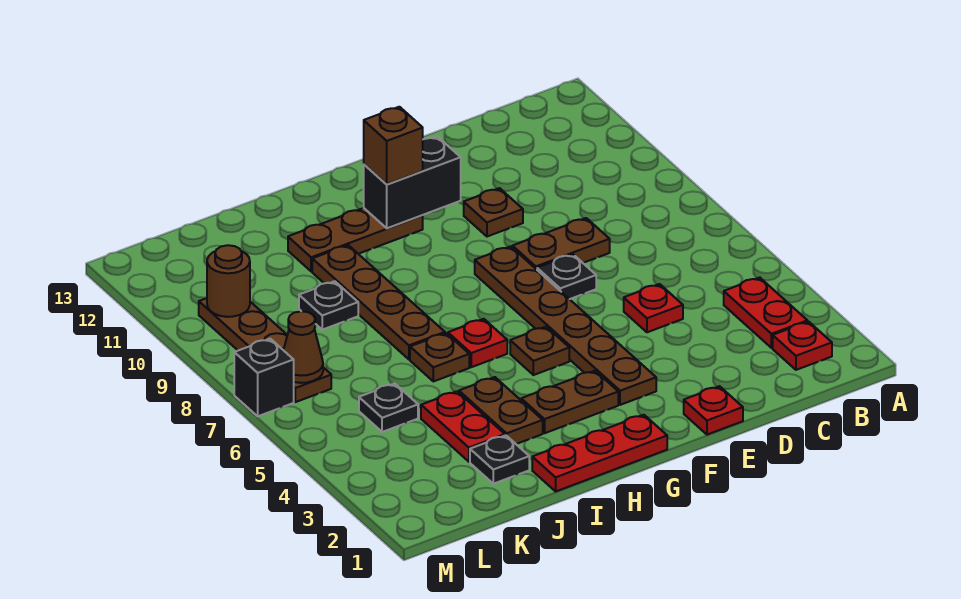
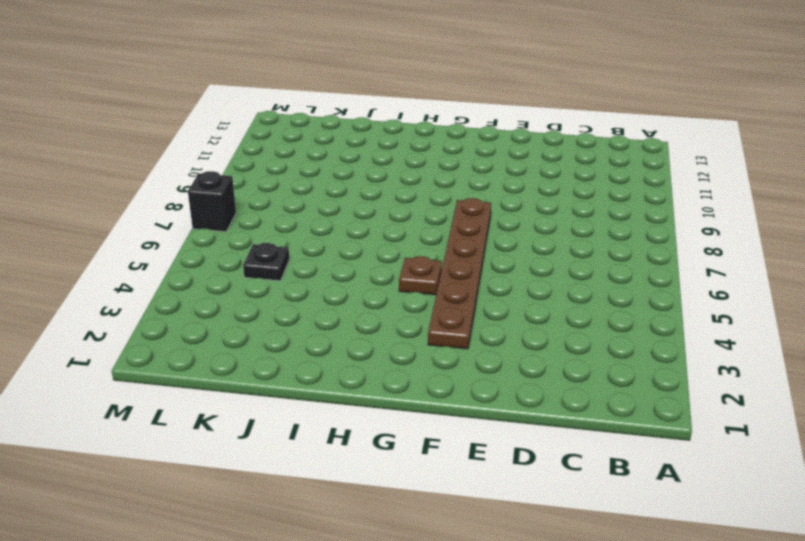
none -> red 1x1 plate [773,322,832,370]
none -> red 1x2 plate [724,278,807,348]
none -> red 1x1 plate [624,284,683,332]

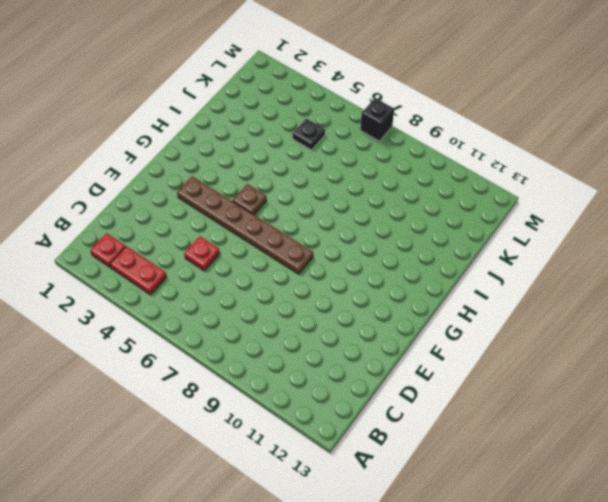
none -> brown 1x2 plate [512,218,610,270]
none -> red 1x1 plate [684,386,743,435]
none -> black 1x1 plate [537,254,596,299]

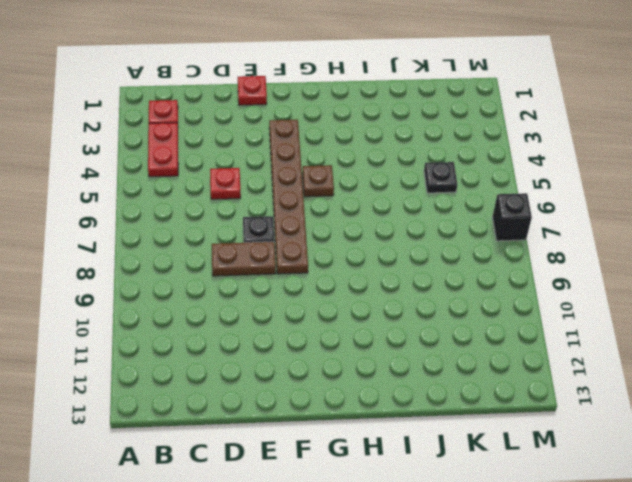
none -> brown 1x1 plate [464,188,523,237]
none -> red 1x3 plate [532,415,667,491]
none -> brown 1x2 plate [521,371,618,433]

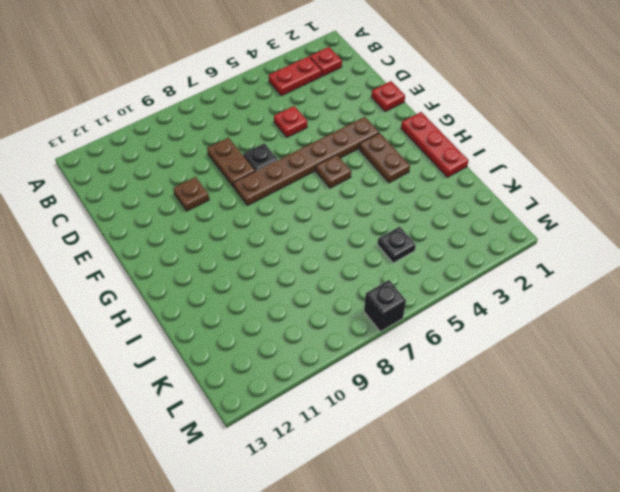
none -> brown 1x3 plate [288,208,423,271]
none -> red 1x1 plate [448,319,507,367]
none -> brown 1x2 plate [459,377,543,444]

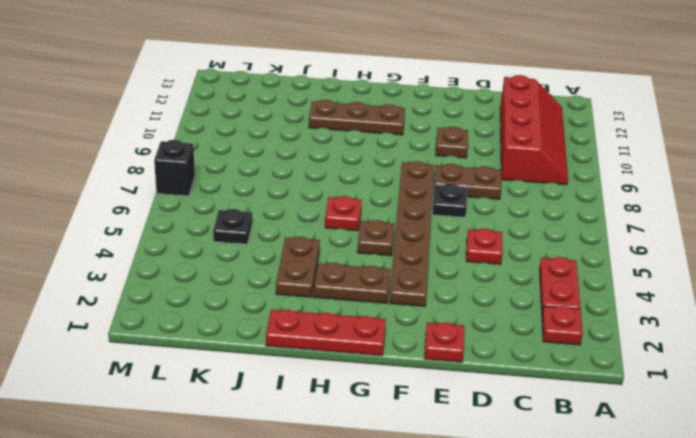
red 2x4 slope [500,75,568,185] -> none
none -> brown 1x1 plate [410,333,469,381]
none -> brown 1x4 plate [312,245,445,359]
none -> black 1x1 plate [470,435,529,484]

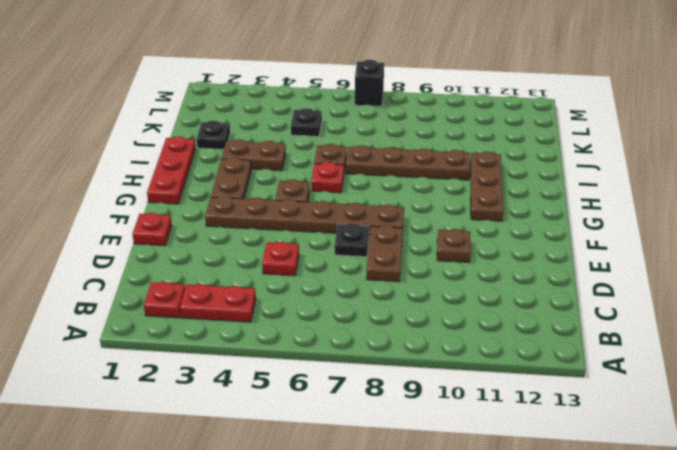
none -> red 1x2 plate [421,391,505,462]
none -> black 1x1 plate [299,281,358,330]
none -> brown 1x4 plate [199,298,331,402]

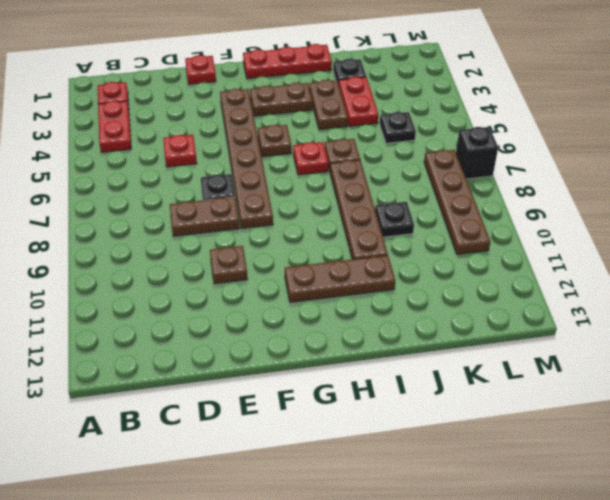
none -> black 1x2 brick [364,136,461,228]
none -> brown 1x1 cone [284,311,323,383]
none -> brown 1x1 round brick [207,245,250,317]

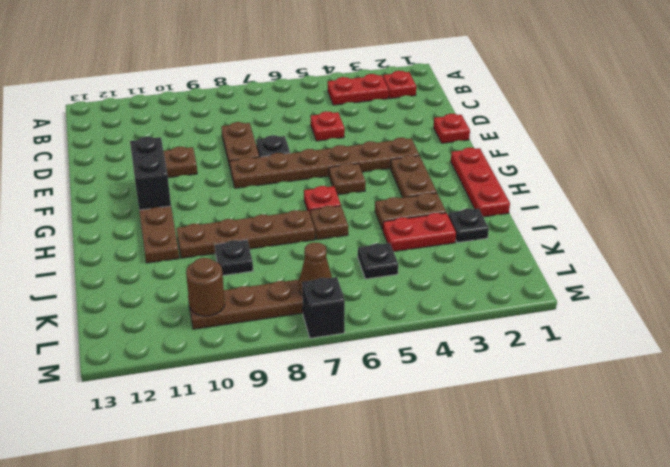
none -> brown 1x1 brick [364,107,423,184]

